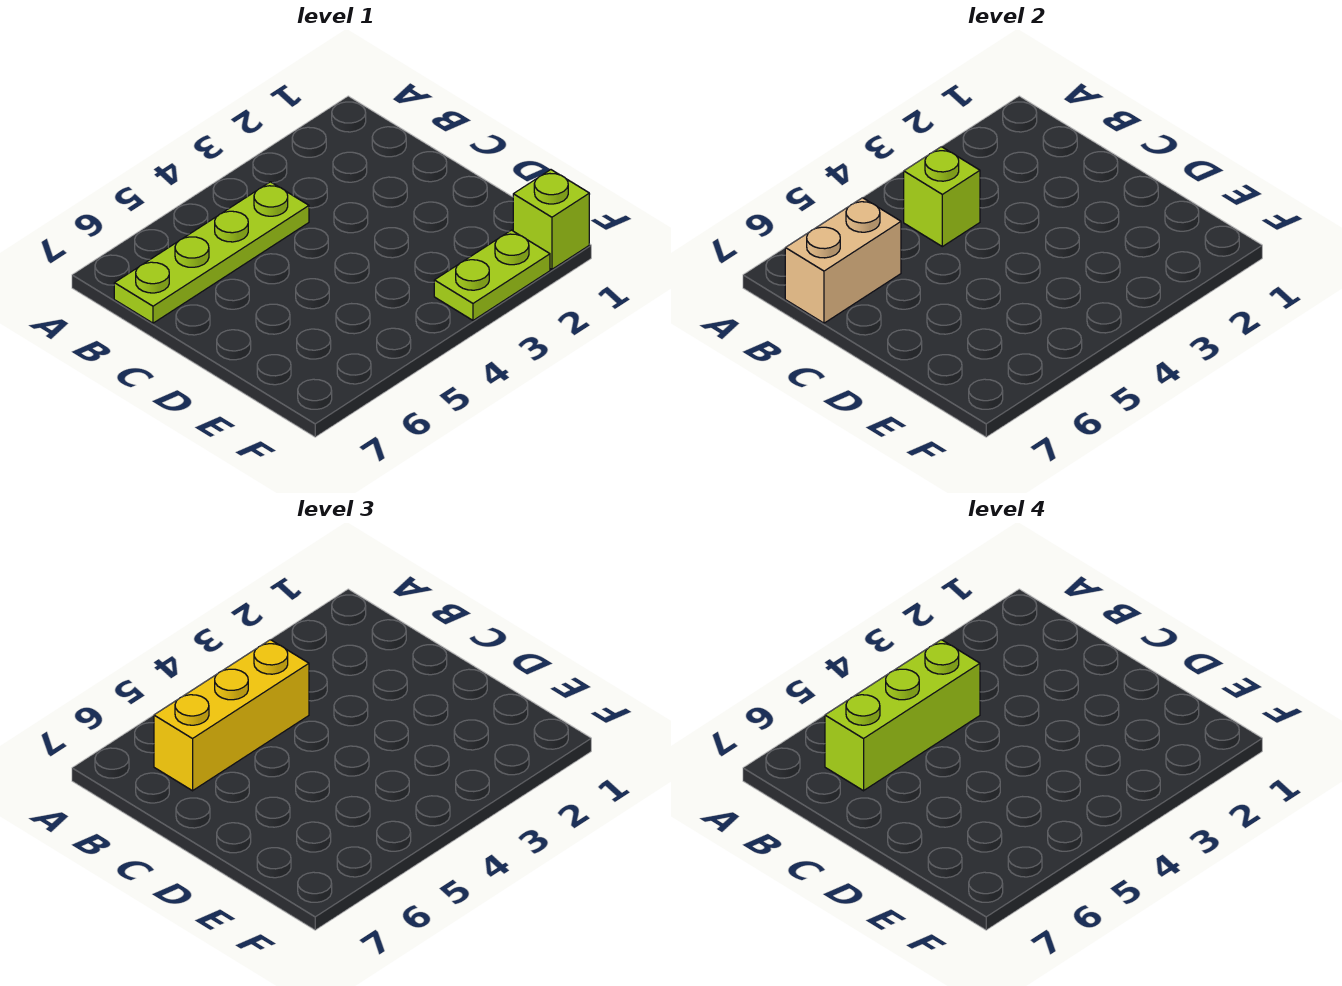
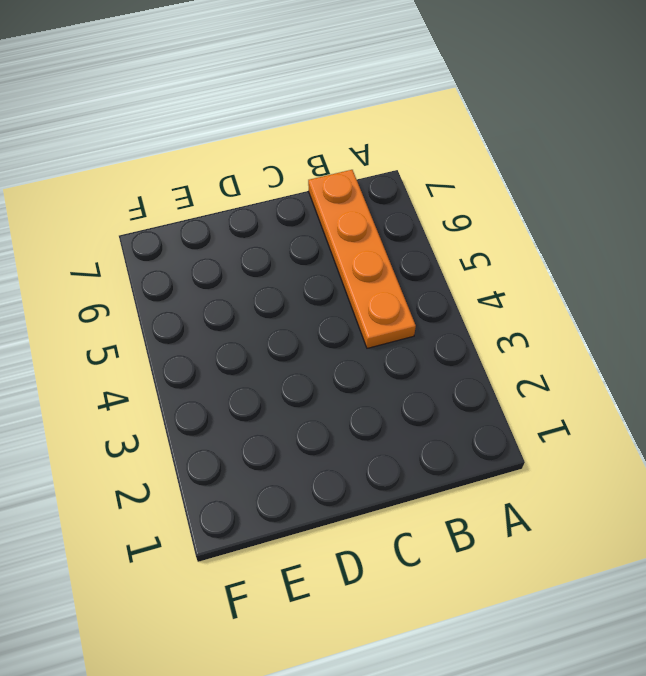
orange 1x4 plate [308,170,416,348] -> lime 1x4 plate [114,182,309,323]
none -> lime 1x1 brick [513,170,589,269]
none -> lime 1x2 plate [434,230,550,320]

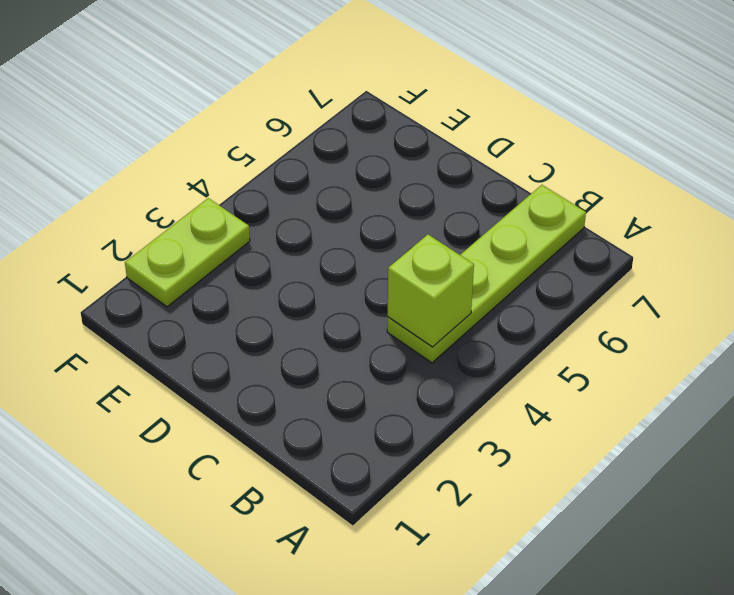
none -> lime 1x1 brick [513,170,589,269]
none -> tan 1x2 brick [785,198,901,323]

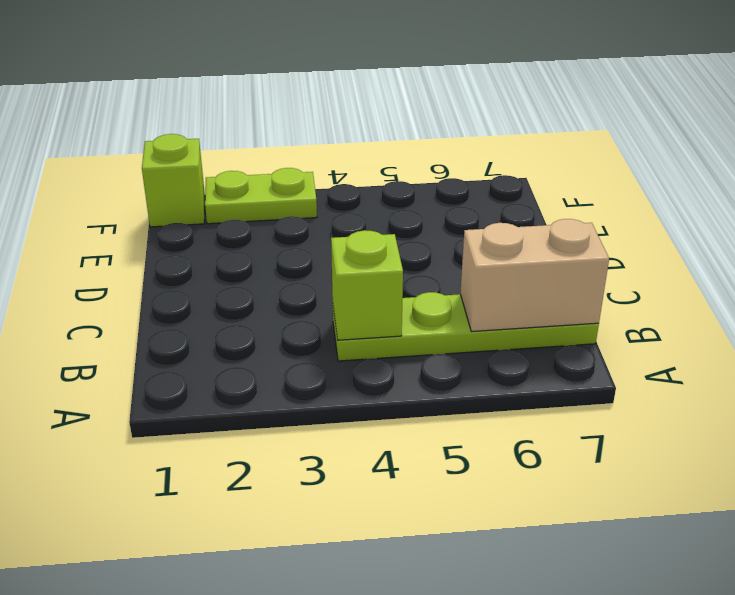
none -> yellow 1x3 brick [154,640,309,791]
none -> lime 1x3 brick [825,640,980,791]

